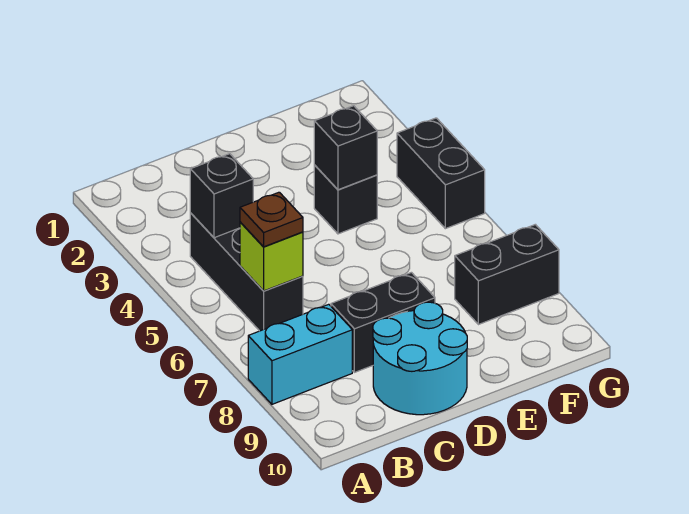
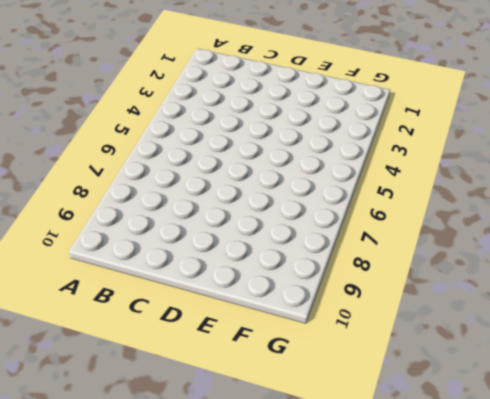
none -> cyan 1x2 brick [248,304,352,404]
none -> black 1x3 brick [190,213,303,331]

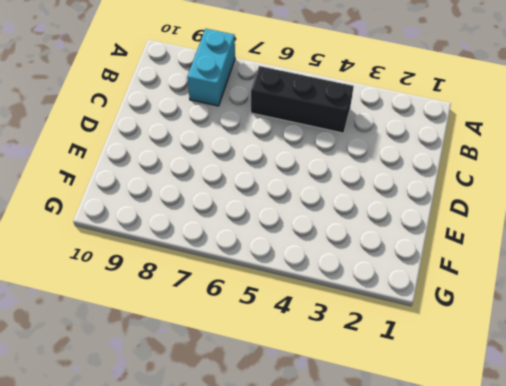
none -> black 1x2 brick [331,272,435,372]
none -> cyan 2x2 round brick [373,302,467,415]

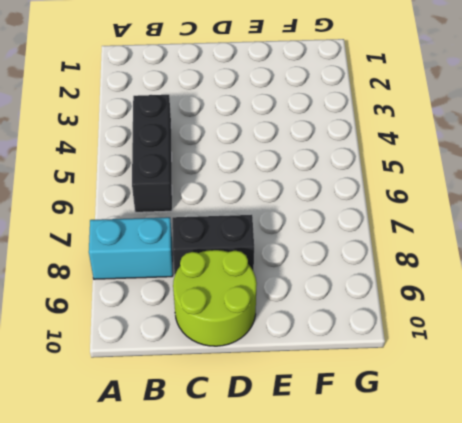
lime 2x2 round brick [173,250,257,346] -> cyan 2x2 round brick [373,302,467,415]
none -> black 1x1 brick [314,165,377,234]
none -> black 1x2 brick [455,224,559,325]

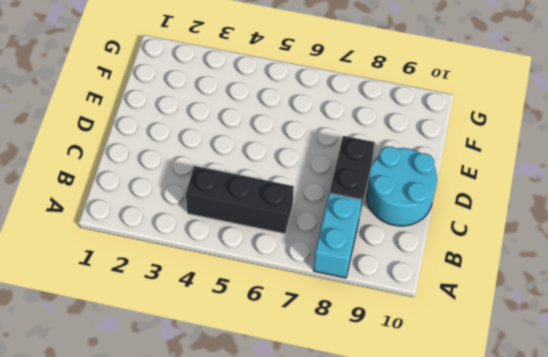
none -> black 1x1 brick [314,165,377,234]
none -> black 1x2 brick [455,224,559,325]

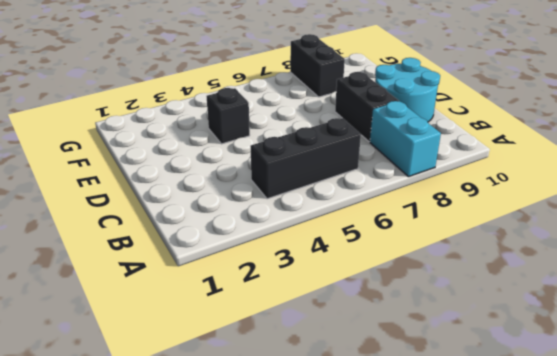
none -> black 1x2 brick [397,118,485,229]
none -> black 1x1 brick [190,154,253,238]

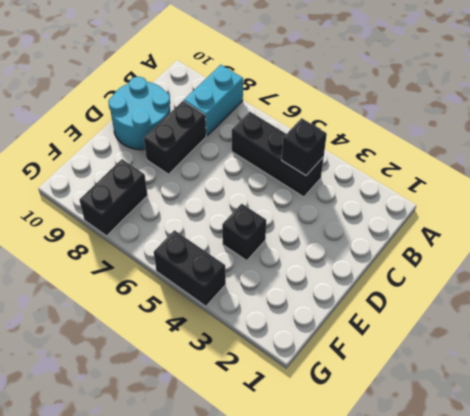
none -> lime 1x1 brick [240,222,303,291]
none -> black 1x1 brick [314,106,377,190]

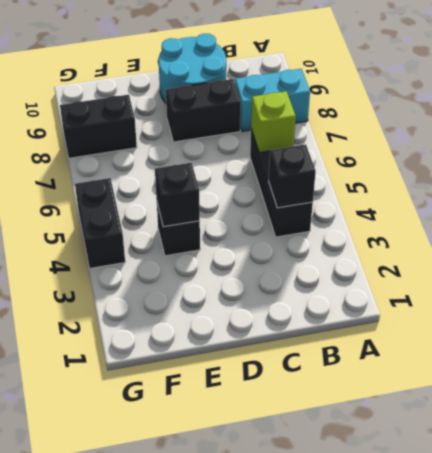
none -> brown 1x1 plate [240,192,303,247]

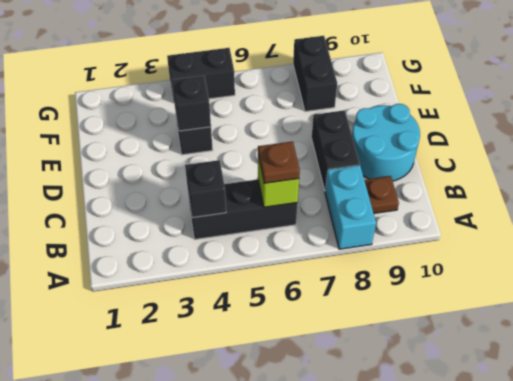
brown 1x1 plate [364,176,399,213] -> none

